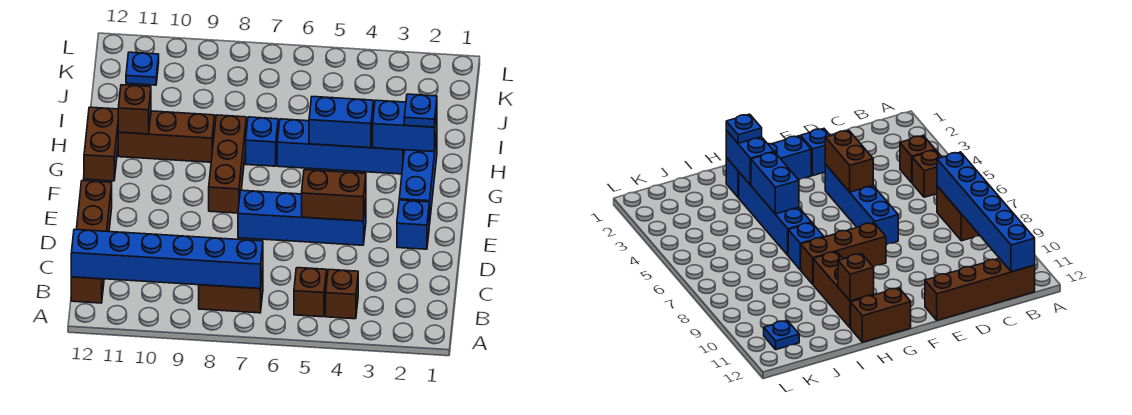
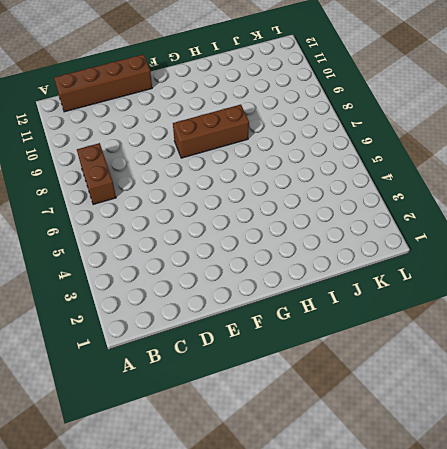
none -> brown 1x1 brick [326,269,358,319]
none -> brown 1x1 brick [294,268,327,317]
none -> blue 1x1 brick [397,200,429,249]

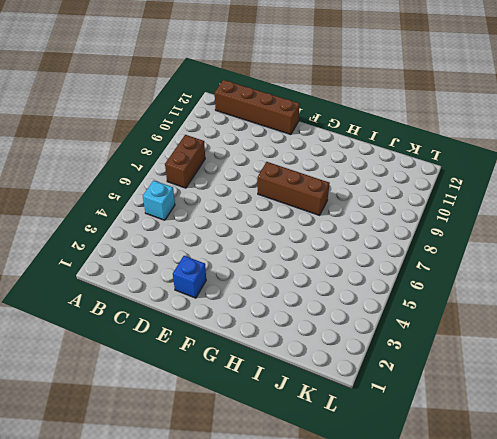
cyan 1x1 brick [143,181,175,220] -> brown 1x1 brick [294,268,327,317]
none -> brown 1x1 brick [326,269,358,319]
none -> blue 1x4 brick [238,190,366,245]
none -> blue 1x3 brick [399,134,437,225]

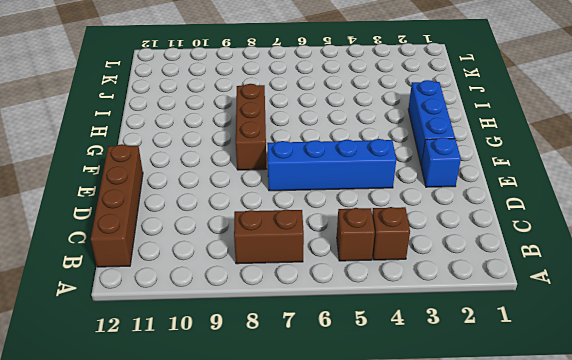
none -> brown 1x2 brick [84,107,118,181]
none -> blue 1x4 brick [277,119,404,174]
none -> blue 1x1 brick [246,117,278,166]

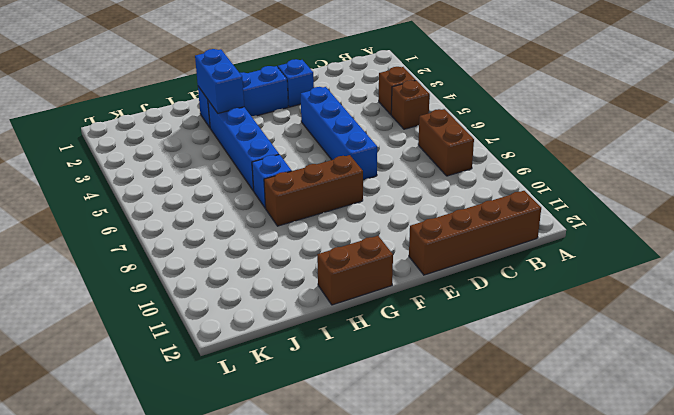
none -> brown 1x3 brick [118,111,215,162]
none -> blue 1x1 plate [126,52,159,85]
none -> blue 1x6 brick [71,229,263,288]

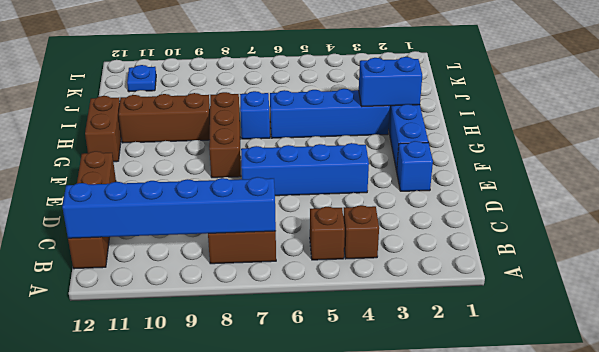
none -> brown 1x2 brick [302,170,366,221]
none -> blue 1x2 brick [309,97,374,148]
none -> brown 1x1 brick [118,85,151,134]

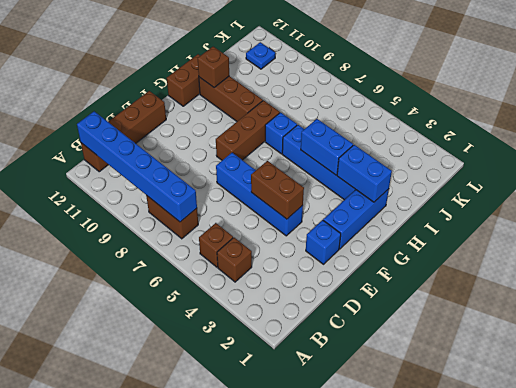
none -> blue 1x1 plate [404,94,437,127]

